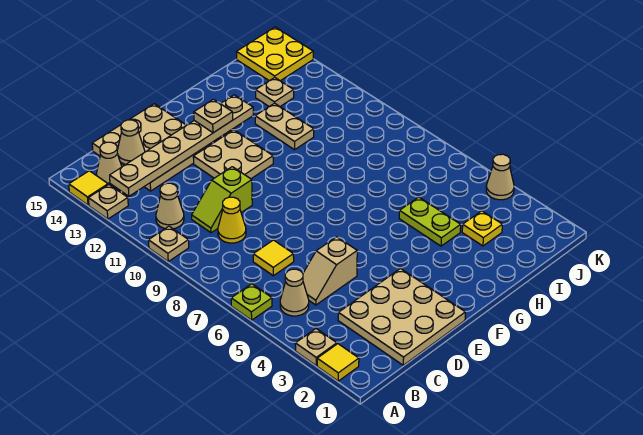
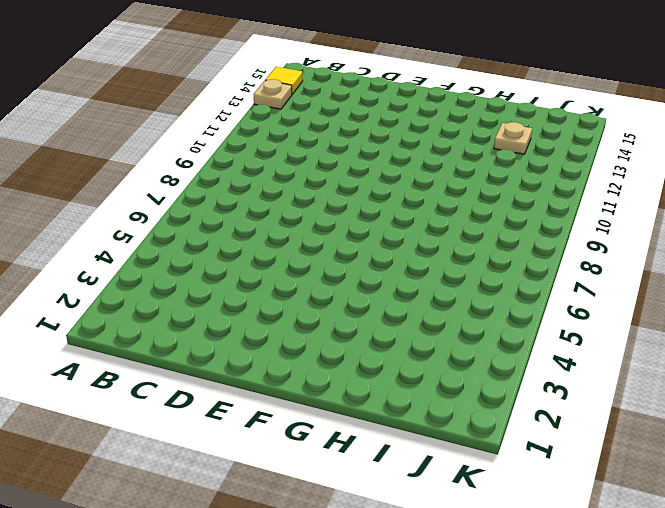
none -> yellow 1x1 tile [317,344,359,381]
none -> tan 1x1 plate [295,329,337,366]
none -> lime 1x1 plate [231,284,272,320]

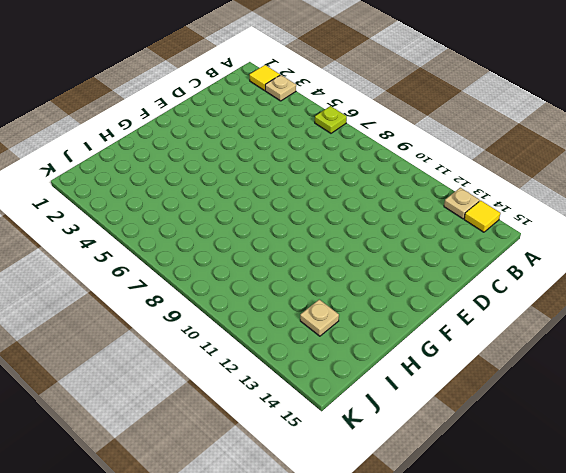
none -> tan 1x1 plate [149,226,189,261]
none -> tan 1x1 cone [280,269,309,316]
none -> tan 1x1 cone [156,183,184,229]

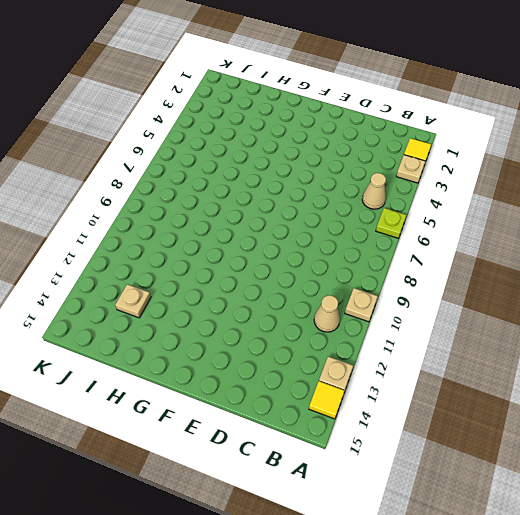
none -> tan 1x1 cone [96,142,122,187]
none -> tan 3x3 plate [338,269,465,365]
none -> tan 1x2 slope [303,237,357,305]

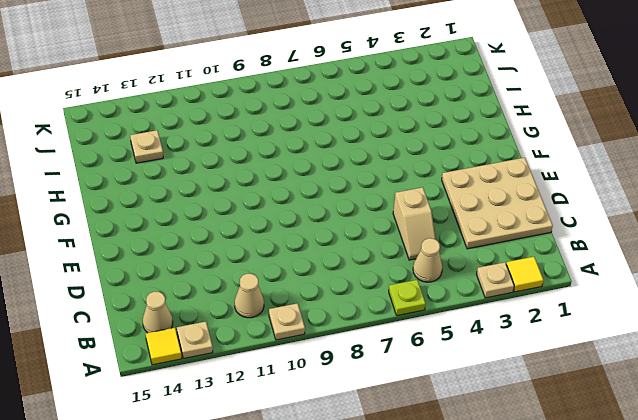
none -> yellow 1x1 tile [253,240,294,276]
none -> yellow 1x1 cone [218,197,246,243]
none -> lime 1x2 slope [192,167,252,233]

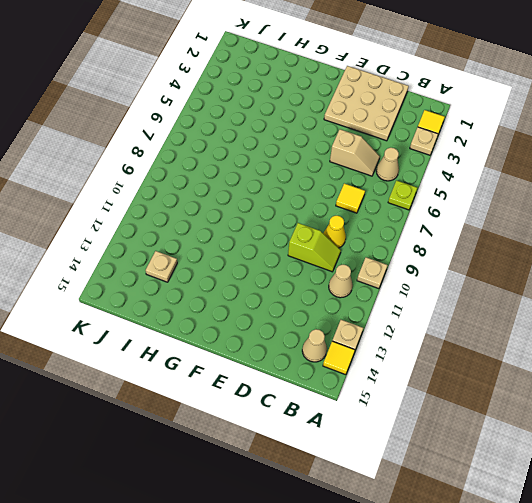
none -> tan 3x3 plate [92,104,212,191]
none -> tan 2x2 plate [193,130,273,179]
none -> lime 1x2 plate [399,197,461,246]

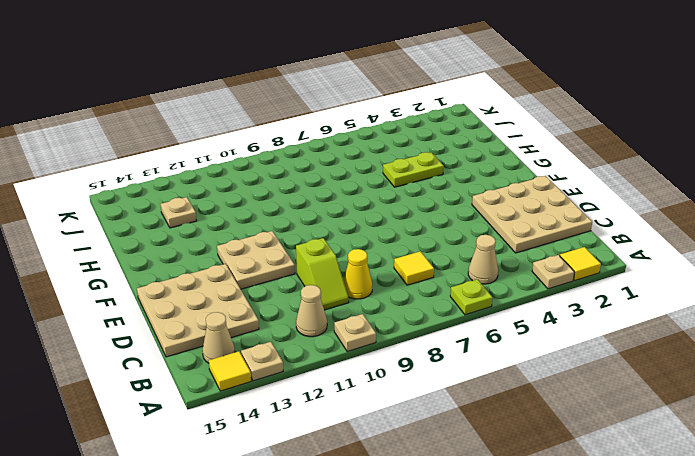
none -> tan 1x2 slope [303,237,357,305]
none -> tan 1x2 plate [255,103,314,150]
none -> yellow 1x1 plate [462,211,502,246]

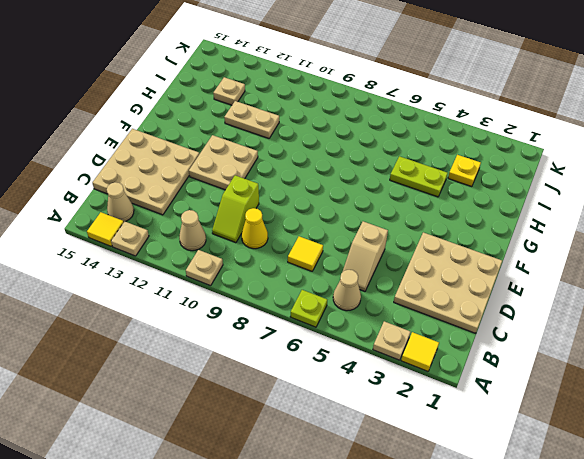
none -> yellow 2x2 plate [237,27,313,81]
none -> tan 1x1 cone [486,154,514,200]
none -> tan 1x6 plate [110,95,253,196]

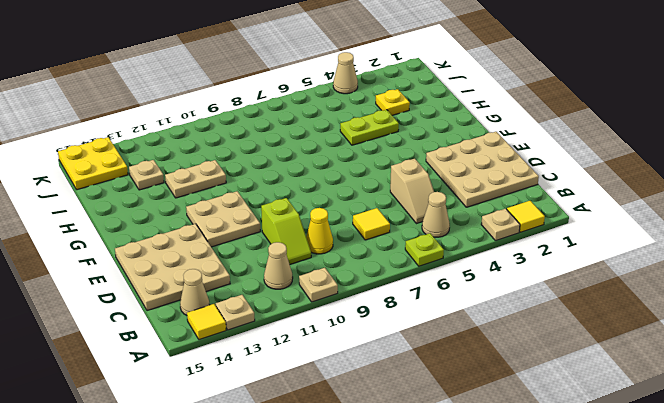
none -> tan 1x6 plate [110,95,253,196]
none -> tan 1x1 cone [117,120,145,164]
none -> tan 1x1 plate [194,99,233,133]

